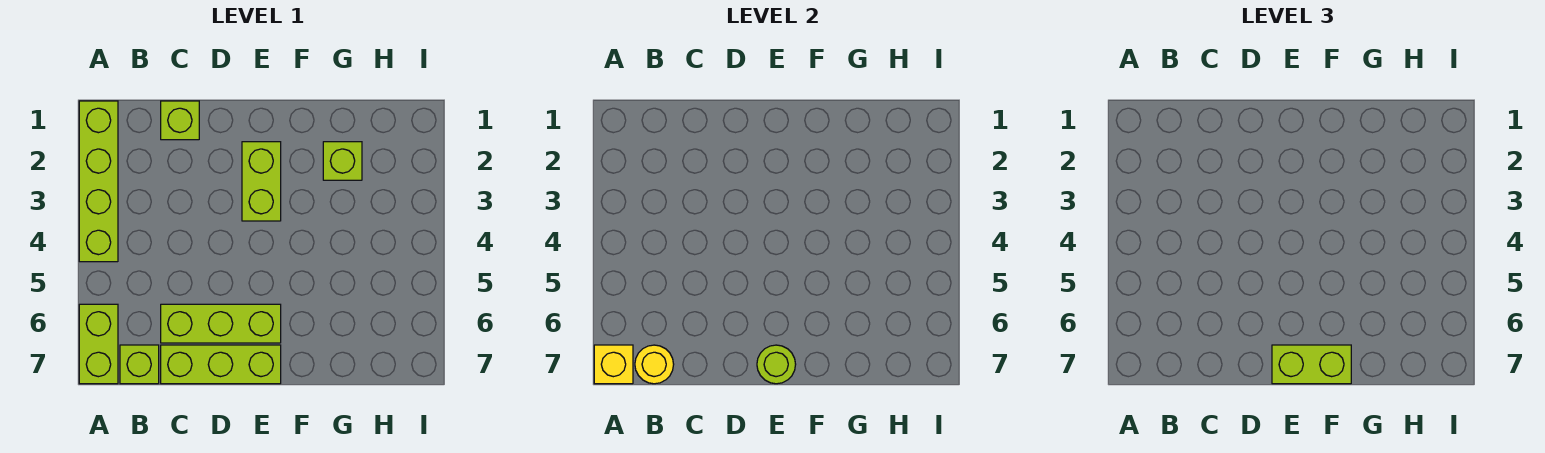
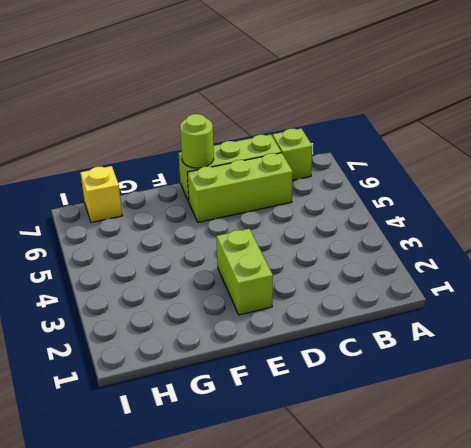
yellow 1x1 brick [80,166,122,223] -> yellow 1x1 brick moved to [594,345,633,384]
none -> lime 1x4 brick [79,101,118,262]
none -> lime 1x2 brick [79,304,118,384]
none -> lime 1x1 brick [161,101,199,140]

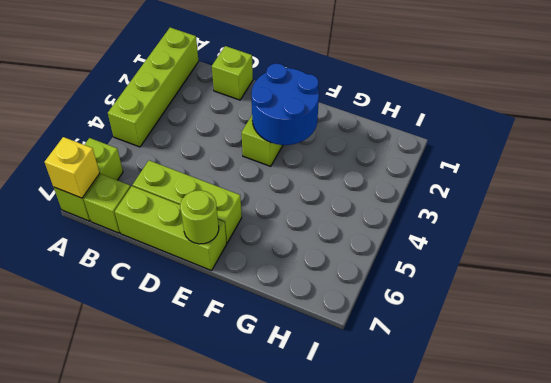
blue 2x2 round brick [251,64,319,145] -> none
none -> lime 1x1 brick [323,142,362,180]
none -> yellow 1x1 round brick [635,345,674,384]
none -> lime 1x2 brick [1272,345,1351,384]

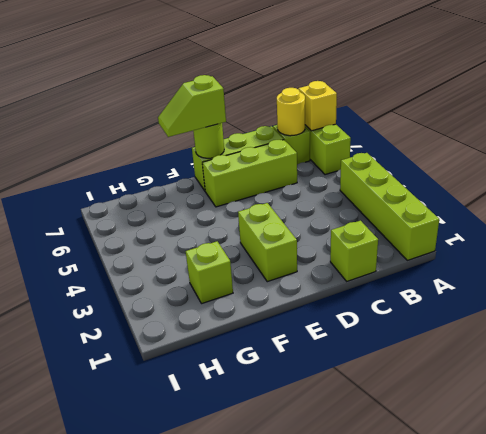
lime 1x2 slope [158,75,226,137] -> lime 1x2 brick [1272,345,1351,384]

